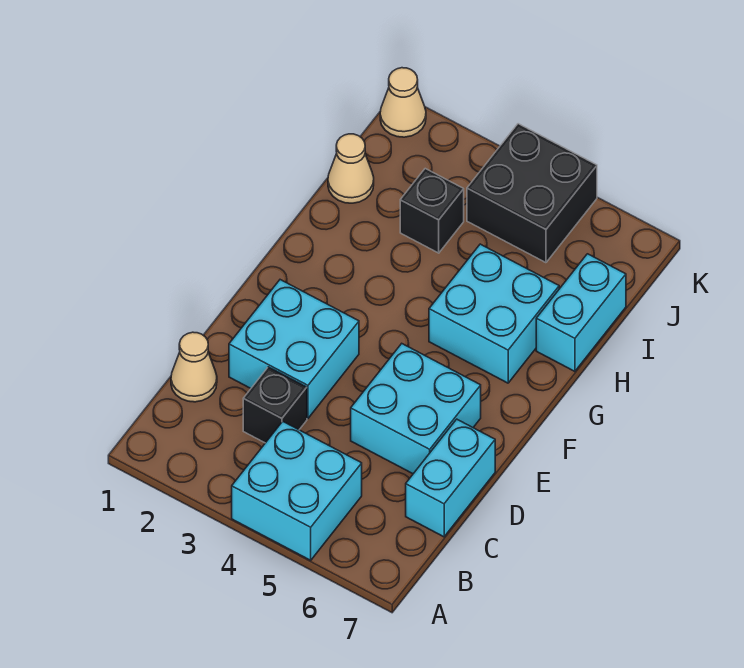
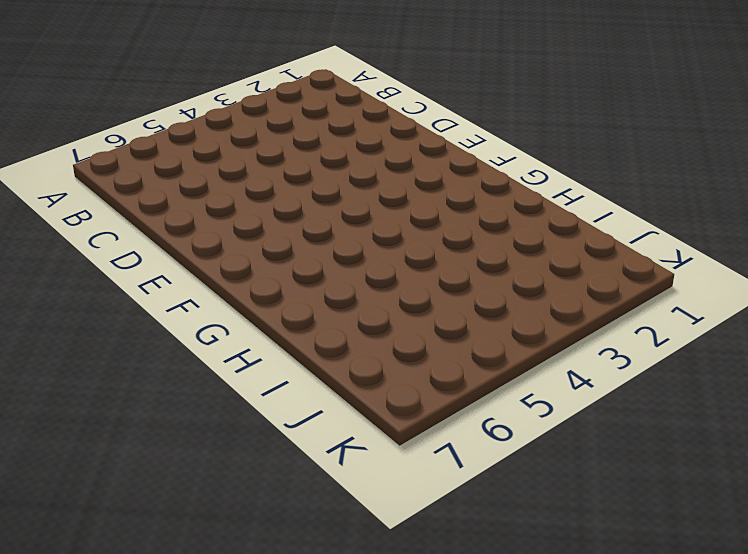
none -> cyan 2x2 brick [232,422,362,560]
none -> tan 1x1 cone [171,332,217,402]
none -> black 1x1 brick [243,367,307,443]

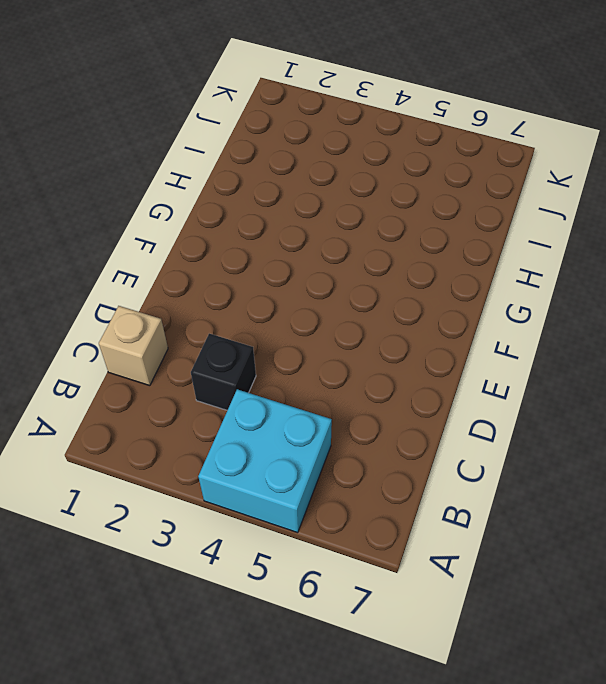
tan 1x1 brick [99,306,168,386] -> tan 1x1 cone [171,332,217,402]
none -> cyan 1x2 brick [406,419,495,537]
none -> cyan 2x2 brick [229,280,359,418]
none -> cyan 2x2 brick [351,344,481,474]

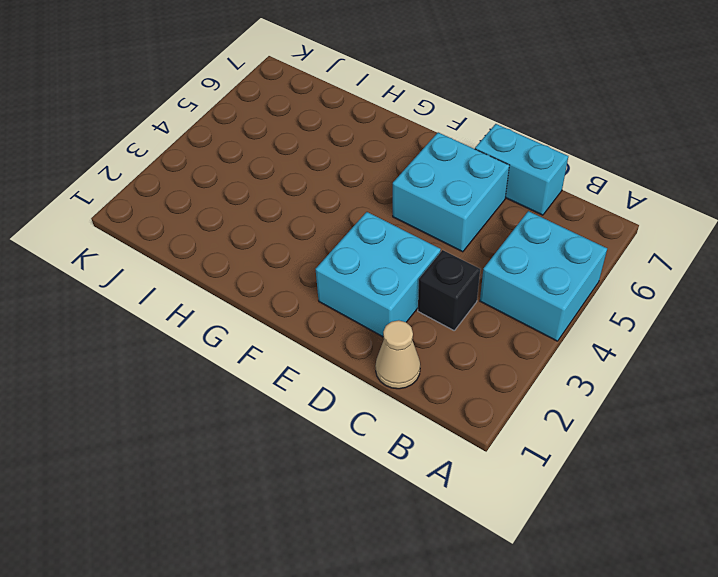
none -> cyan 2x2 brick [429,244,559,383]
none -> cyan 1x2 brick [536,254,626,371]
none -> tan 1x1 cone [328,134,374,203]

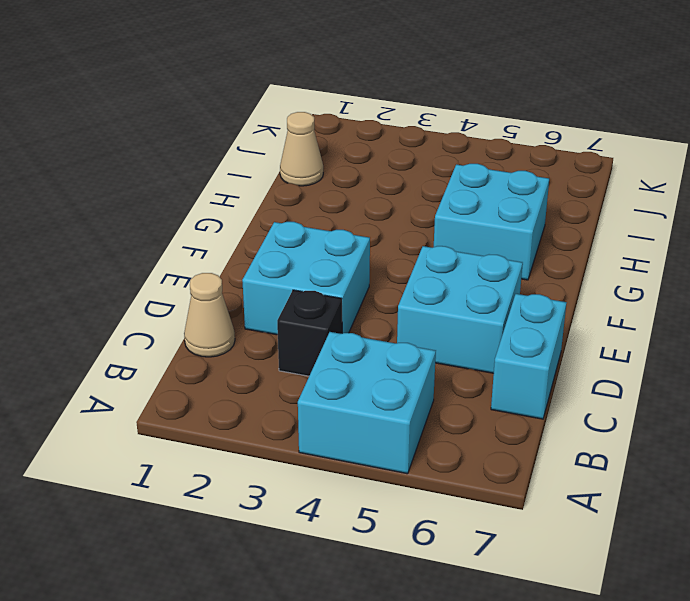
none -> cyan 1x2 brick [536,254,626,371]
none -> black 1x1 brick [400,169,464,253]
none -> black 2x2 brick [467,124,597,263]

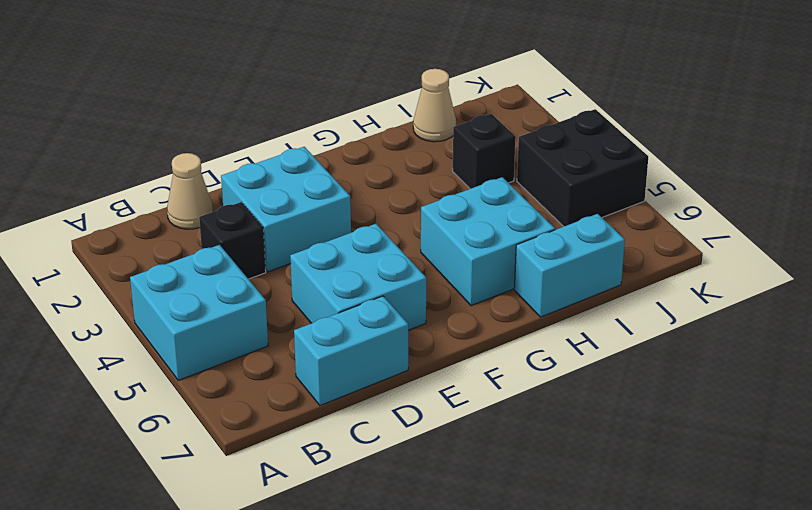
none -> tan 1x1 cone [380,68,426,137]

